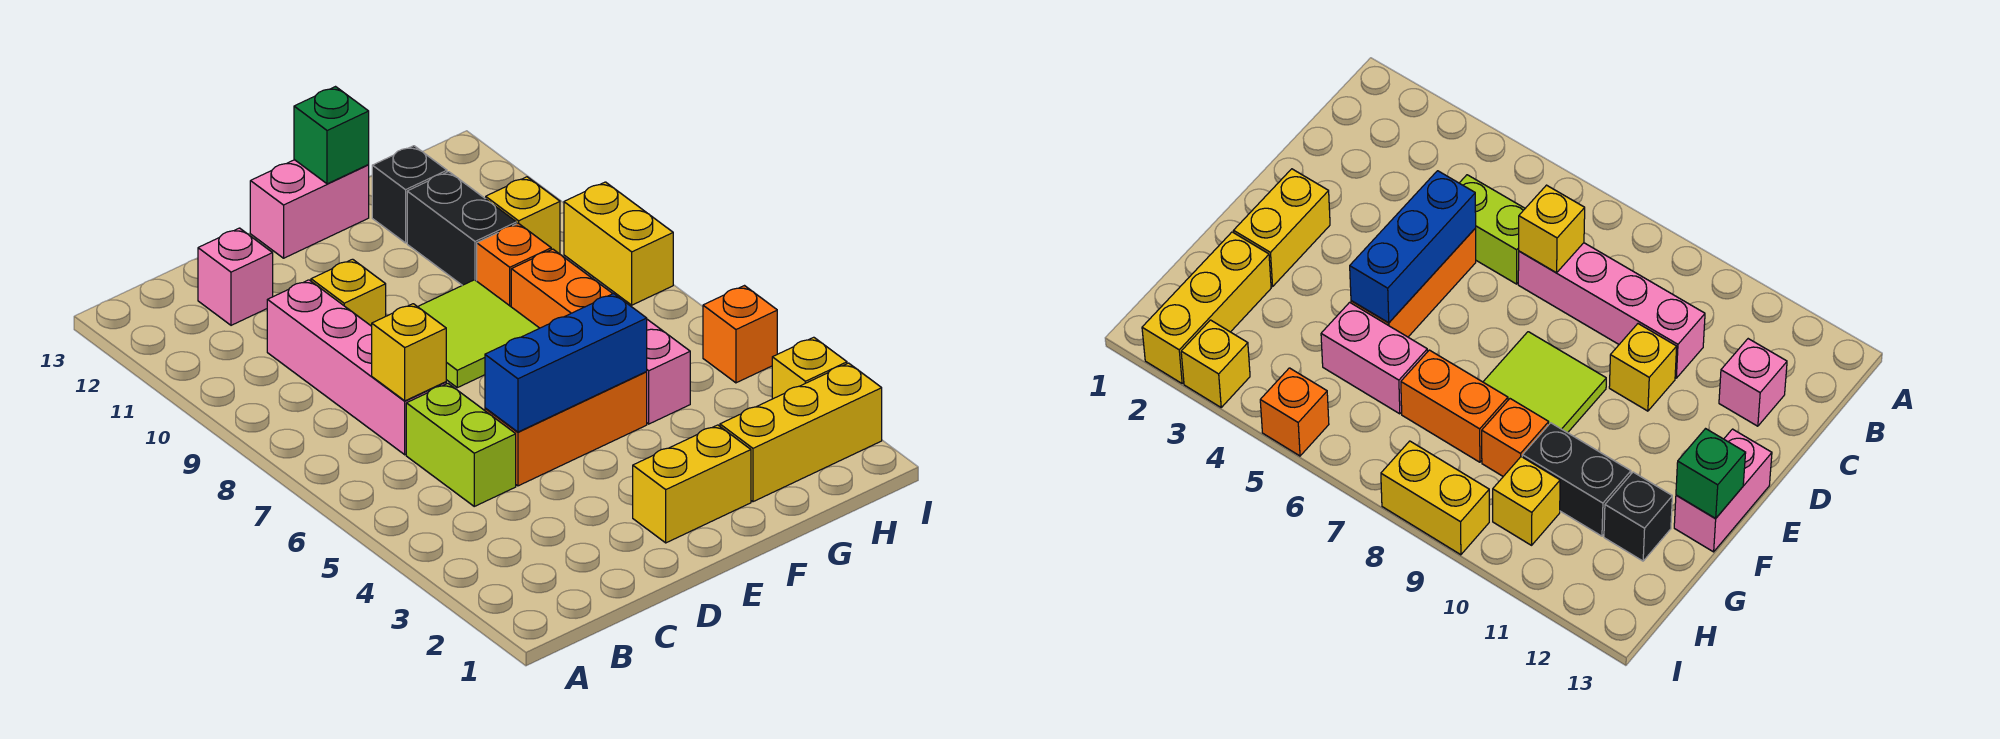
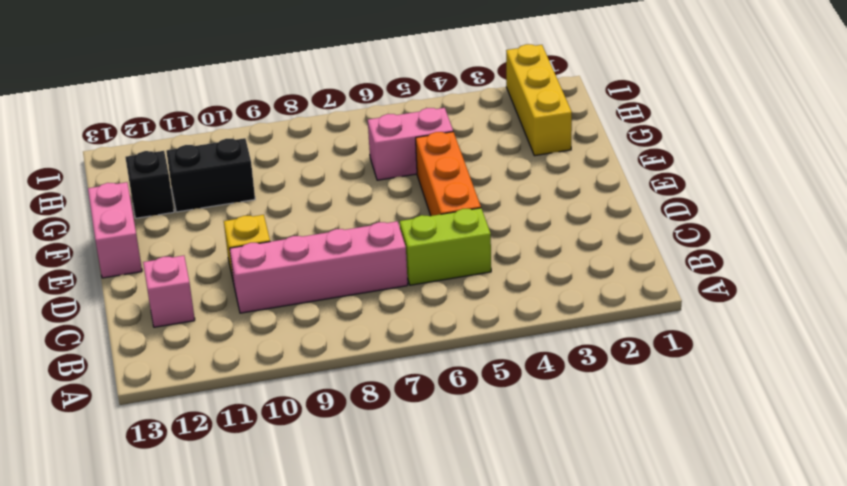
none -> yellow 1x2 brick [633,425,751,543]
none -> lime 2x2 tile [418,280,539,388]
none -> orange 1x2 brick [511,249,613,328]

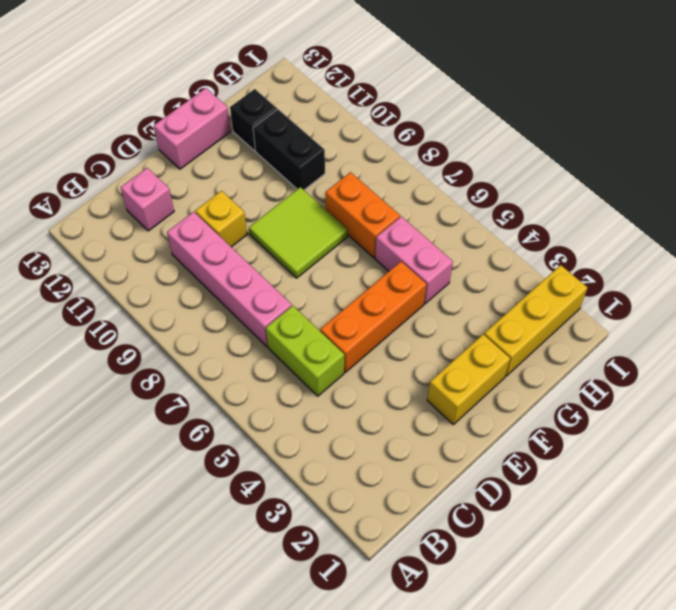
none -> orange 1x1 brick [477,223,551,306]
none -> yellow 1x1 brick [486,177,560,254]
none -> yellow 1x1 brick [772,337,847,399]

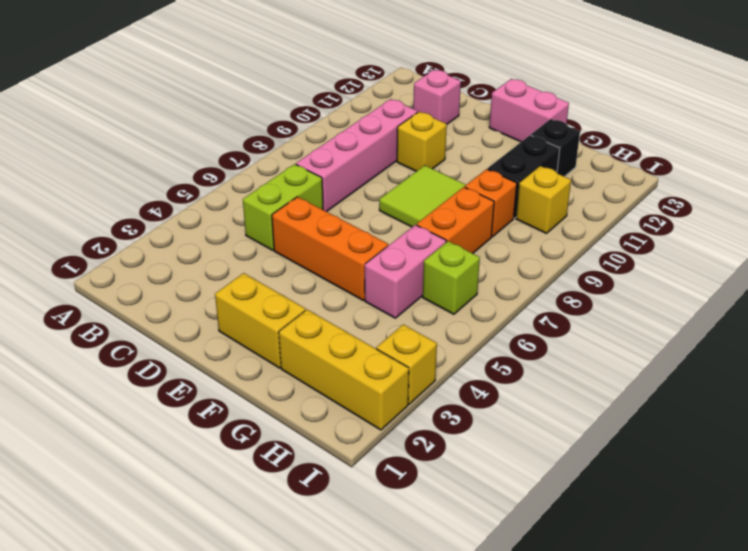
lime 1x1 brick [423,241,480,314] -> none
none -> orange 1x1 brick [703,286,777,383]
none -> yellow 1x2 brick [564,182,673,305]
none -> yellow 1x1 brick [372,304,446,401]

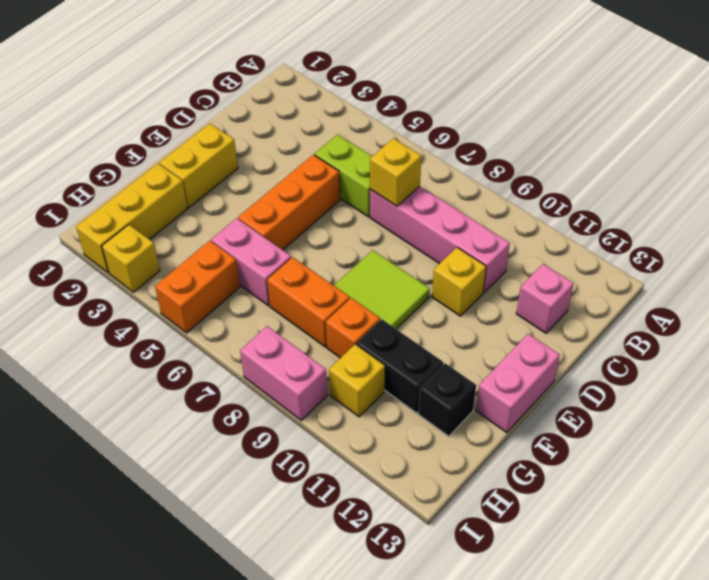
orange 1x2 brick [155,241,240,333] -> orange 1x1 brick [703,286,777,383]
pink 1x2 brick [240,326,327,420] -> yellow 1x2 brick [564,182,673,305]
none -> blue 1x3 brick [485,294,647,432]
none -> green 1x1 brick [294,87,369,184]

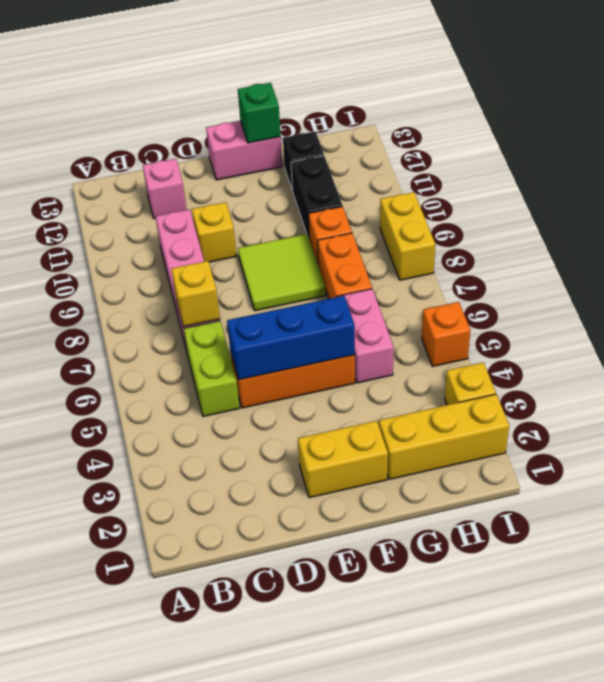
none -> yellow 1x1 brick [486,177,560,254]

